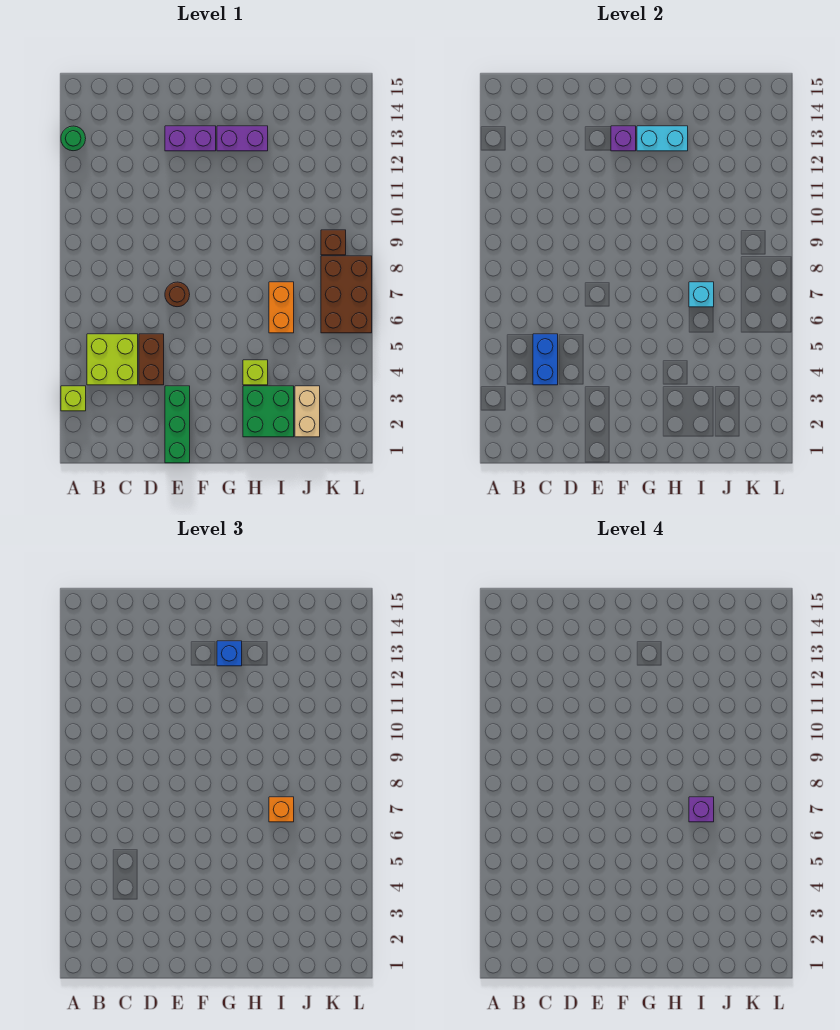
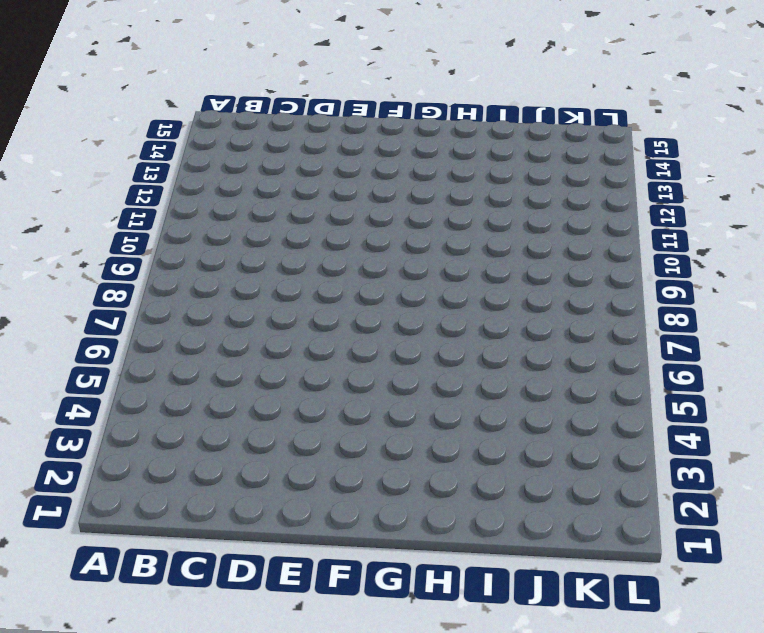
none -> lime 1x1 brick [61,386,86,411]
none -> green 1x1 round brick [61,126,86,151]
none -> lime 2x2 brick [87,334,138,385]

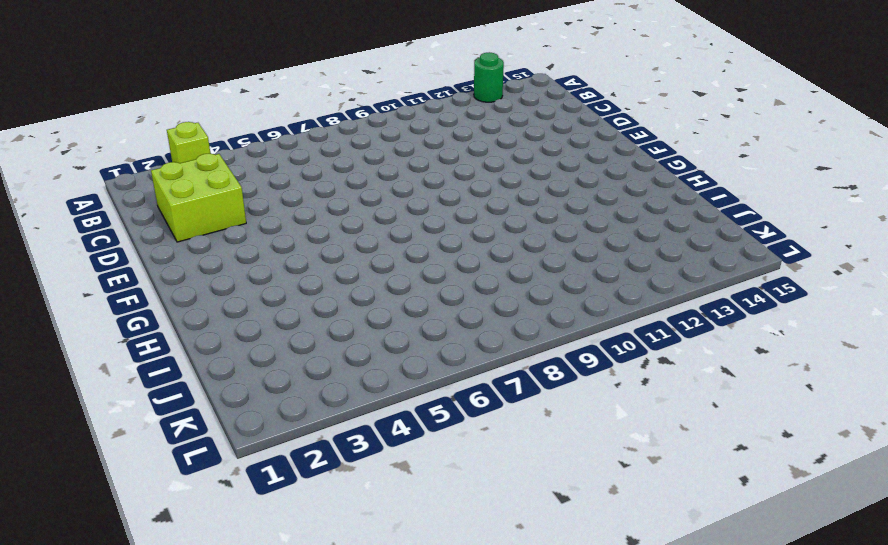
lime 2x2 brick [151,153,246,242] -> lime 2x2 brick moved to [87,334,138,385]
none -> brown 1x2 brick [139,334,164,385]
none -> green 1x3 brick [165,386,190,463]
none -> brown 1x1 round brick [165,282,190,307]

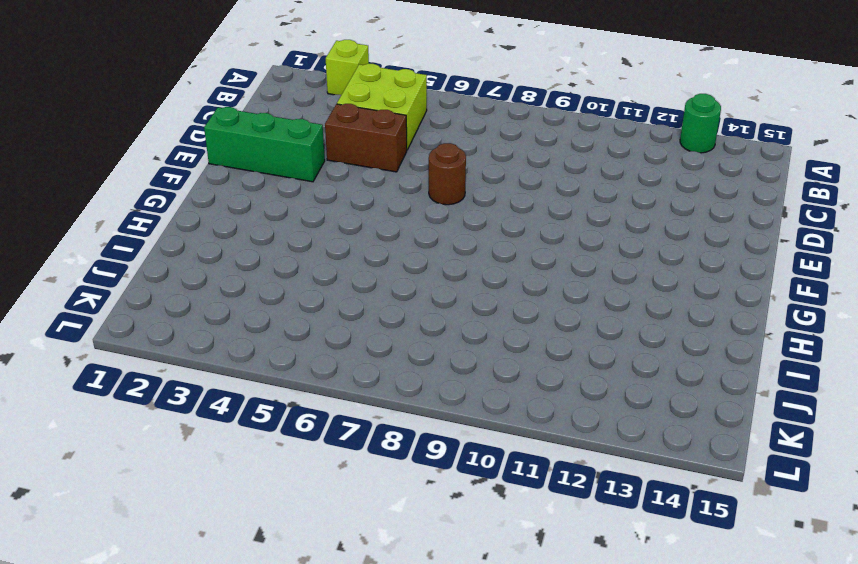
none -> purple 1x2 brick [165,126,216,151]
none -> purple 1x2 brick [217,126,268,151]
none -> green 2x2 brick [243,386,294,437]

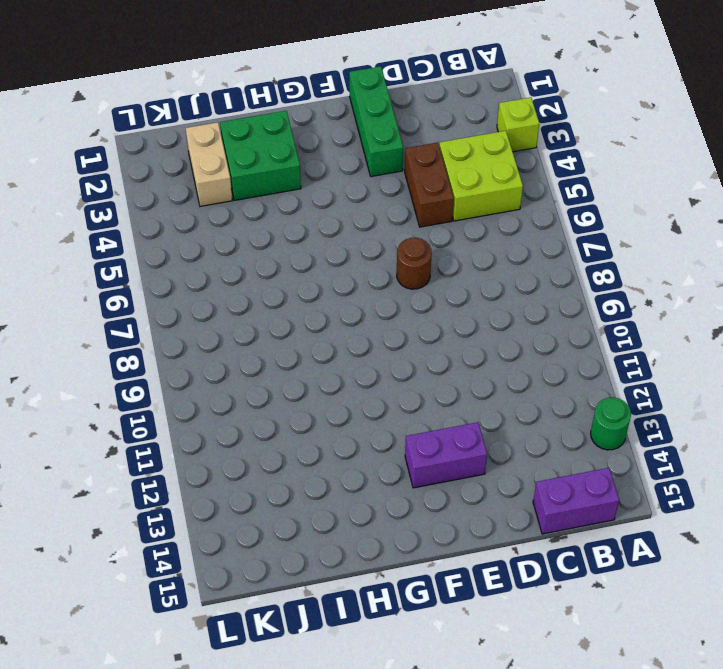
purple 1x2 brick [533,468,619,534] -> purple 1x2 brick moved to [217,126,268,151]
none -> lime 1x1 brick [243,360,268,385]
none -> orange 1x2 brick [269,282,294,333]
none -> brown 2x3 brick [321,256,372,333]

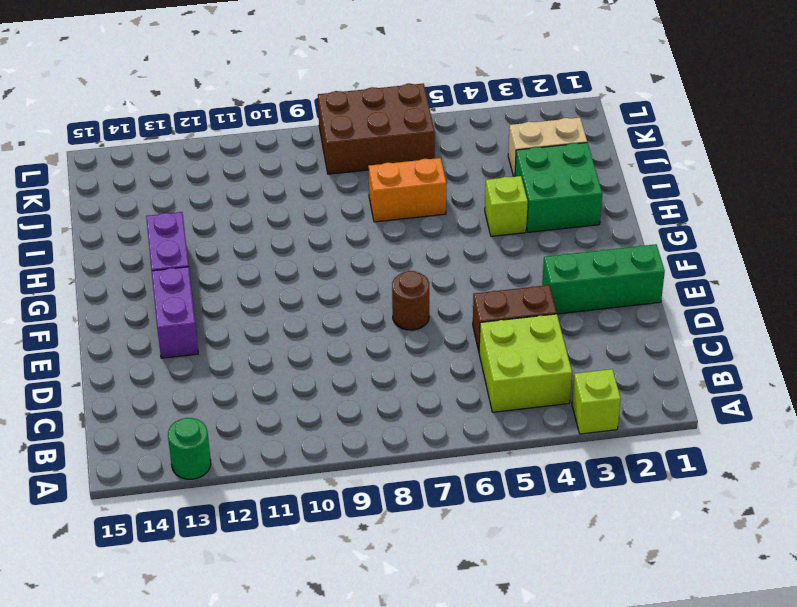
none -> brown 1x1 brick [321,230,346,255]
none -> blue 1x2 brick [533,334,558,385]
none -> purple 1x1 brick [611,126,636,151]

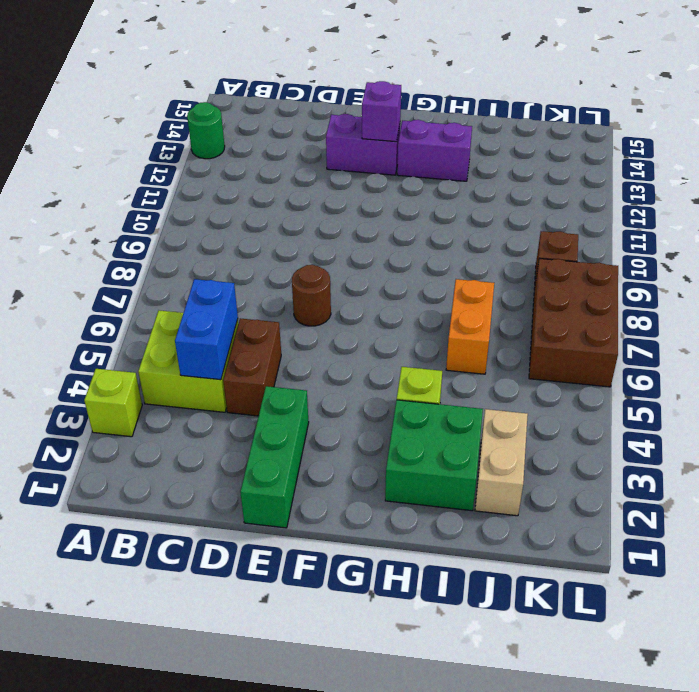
none -> cyan 1x2 brick [637,126,688,151]
none -> cyan 1x1 brick [689,282,714,307]
none -> blue 1x1 brick [217,641,242,666]

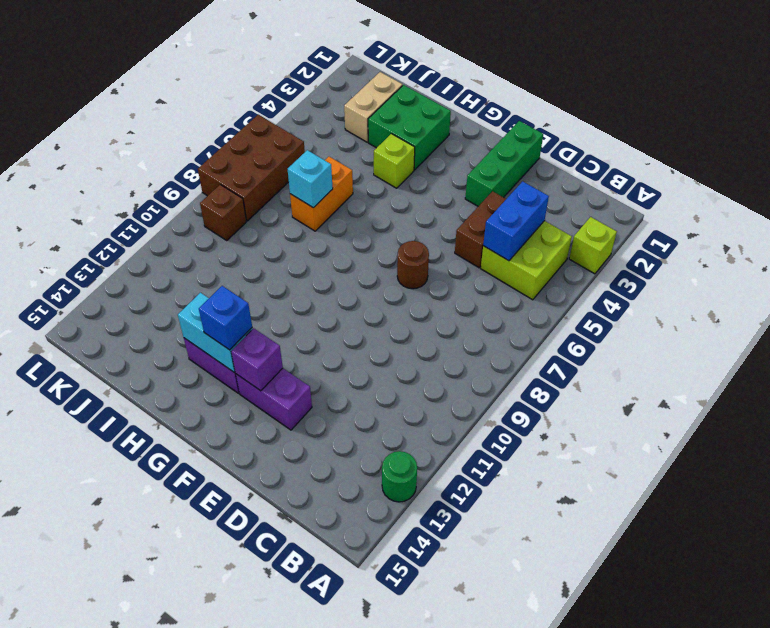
none -> orange 1x1 brick [269,797,294,822]
none -> purple 1x1 brick [689,797,714,822]

